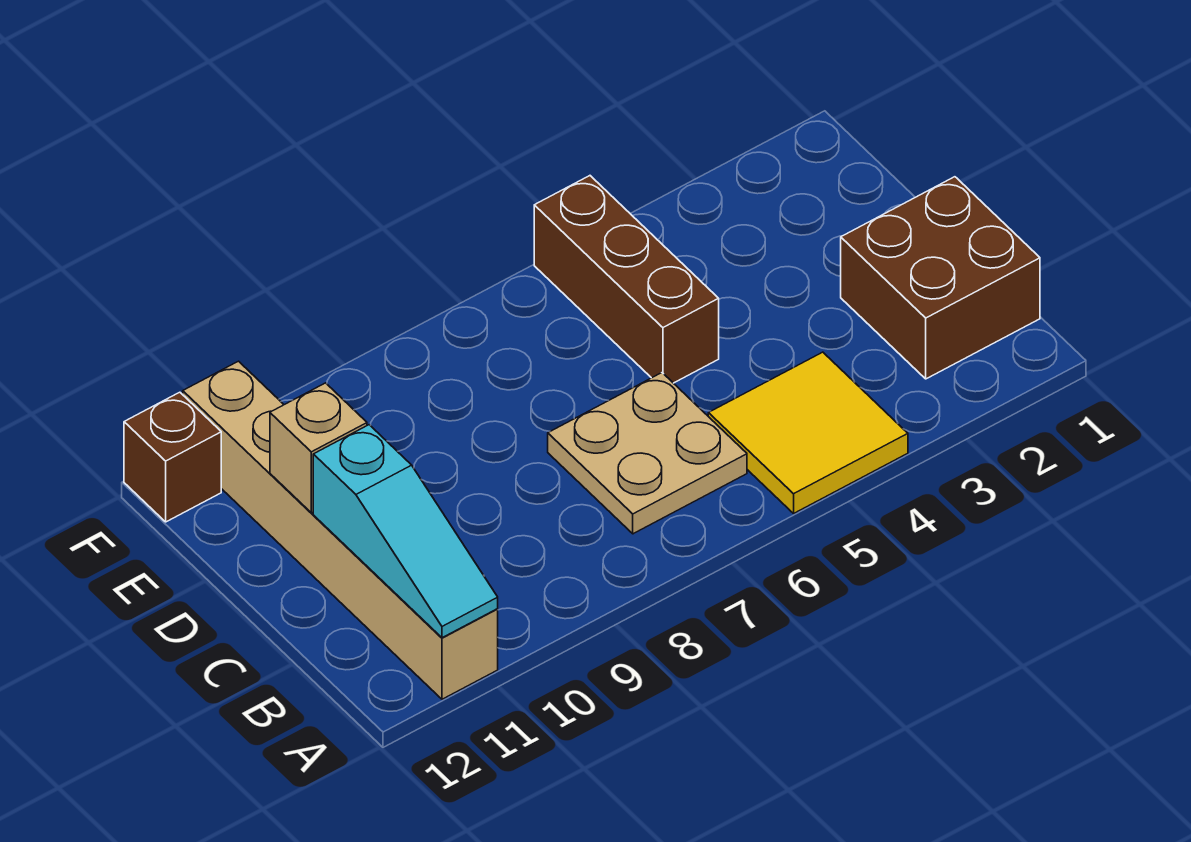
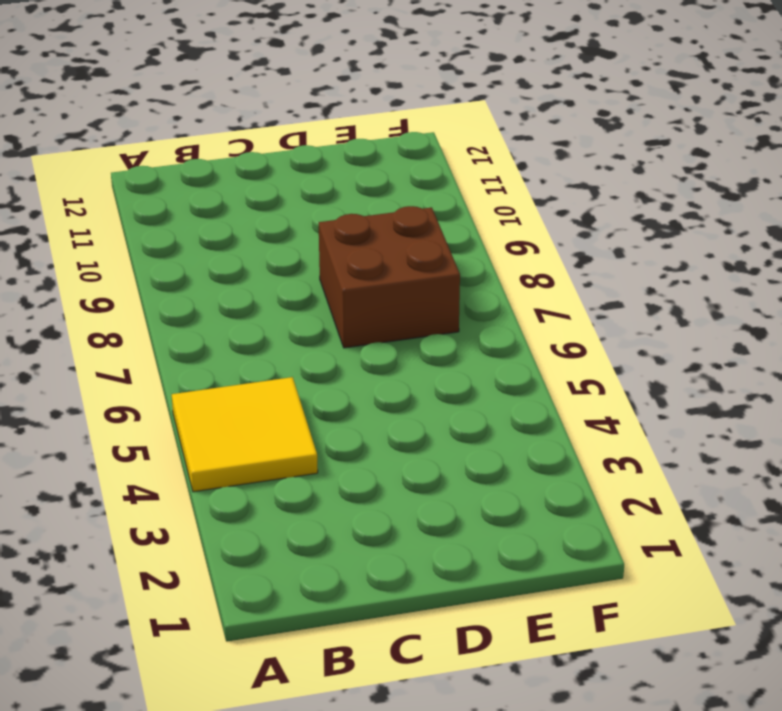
brown 2x2 brick [319,206,460,348] -> brown 2x2 brick moved to [841,177,1040,379]
none -> tan 1x6 brick [183,361,498,699]
none -> tan 2x2 plate [548,373,747,534]

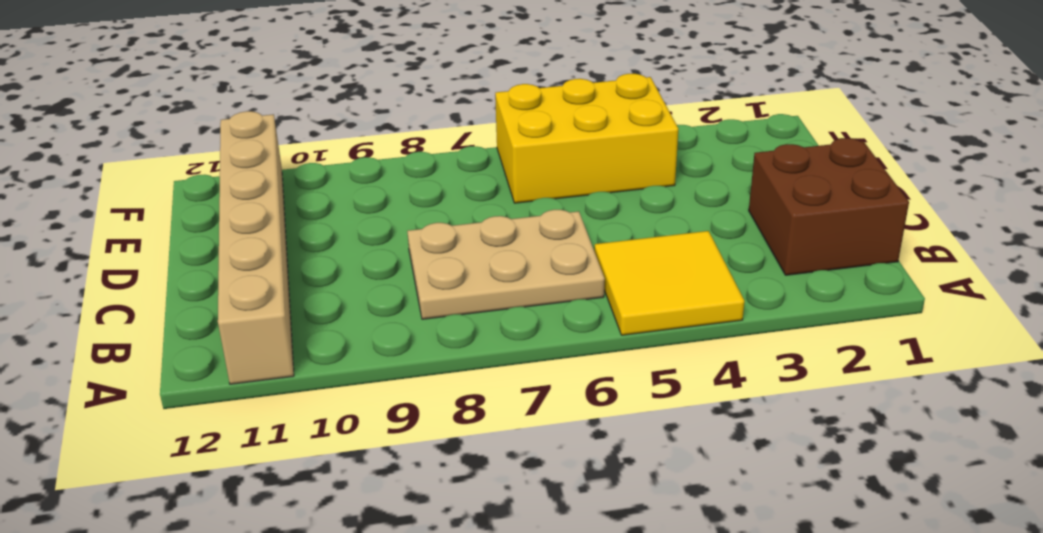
tan 2x3 plate [407,210,605,319] -> tan 2x2 plate [548,373,747,534]
yellow 2x3 brick [495,74,678,203] -> brown 1x3 brick [534,176,719,383]
none -> brown 1x1 brick [124,392,221,522]
none -> cyan 1x3 slope [313,425,498,638]

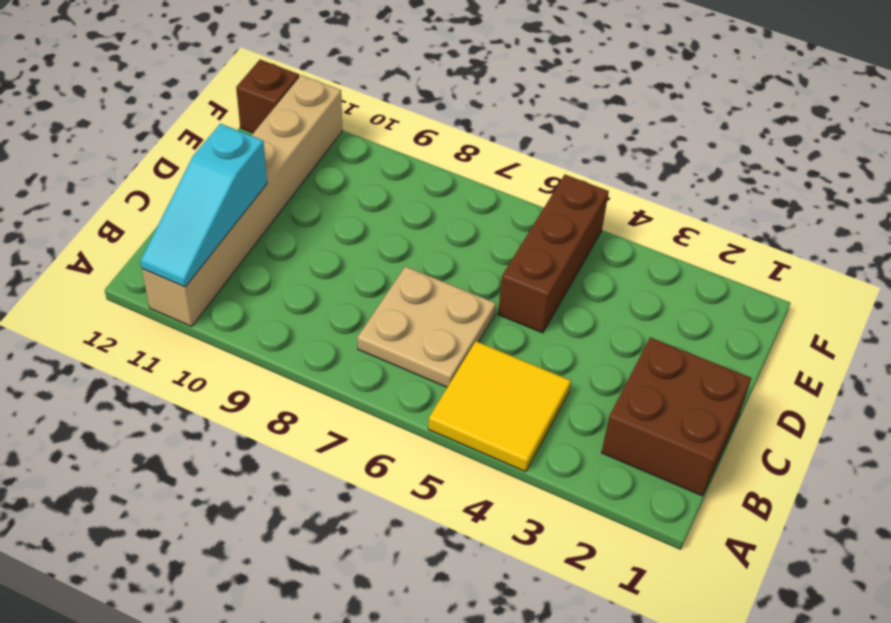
none -> tan 1x1 brick [270,383,367,513]

